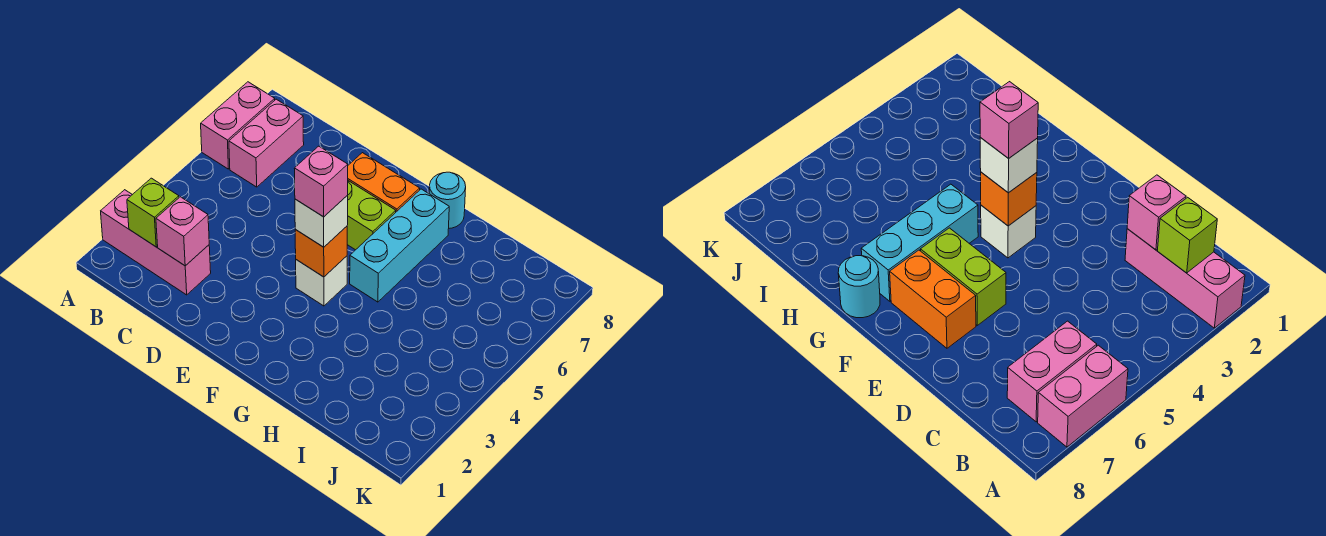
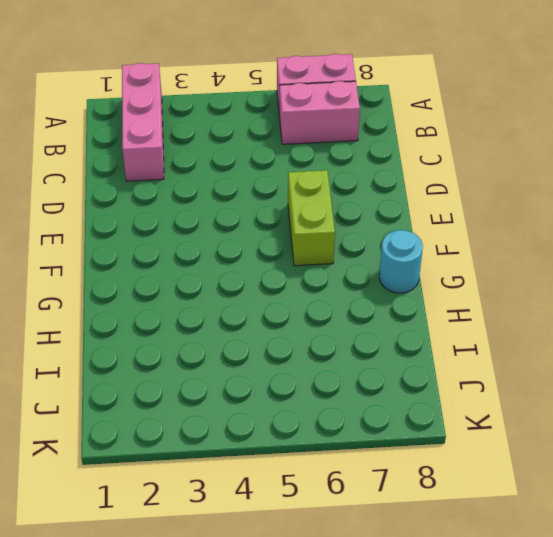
none -> orange 1x2 brick [348,153,420,212]
none -> white 1x1 brick [296,256,347,306]
none -> cyan 1x3 brick [350,189,449,302]

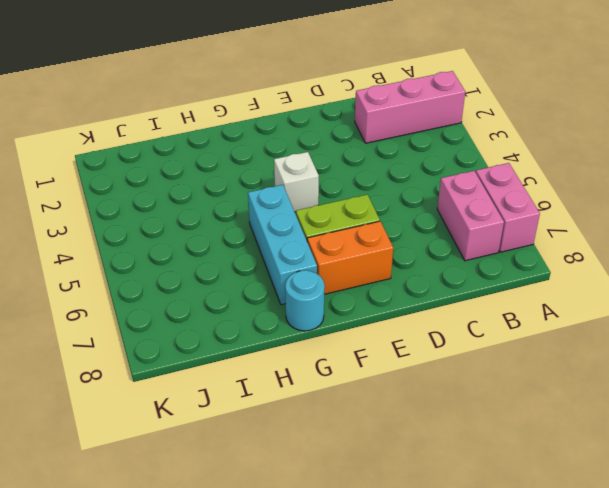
none -> lime 1x1 brick [127,178,179,247]
none -> pink 1x1 brick [156,197,209,266]
none -> orange 1x1 brick [295,226,347,277]

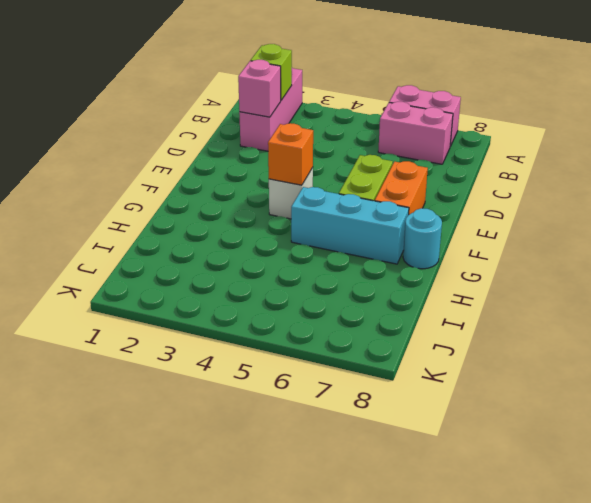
none -> white 1x1 brick [295,195,348,247]
none -> pink 1x1 brick [294,146,348,217]

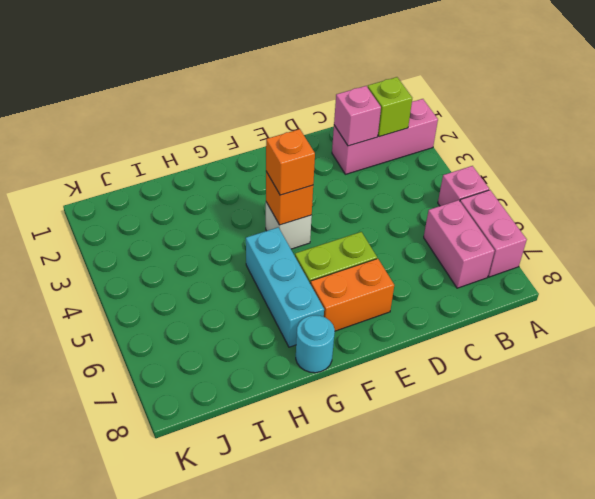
pink 1x1 brick [438,166,489,206] -> pink 1x1 brick moved to [294,146,348,217]
orange 1x1 brick [266,129,315,195] -> white 1x1 brick [295,195,348,247]

